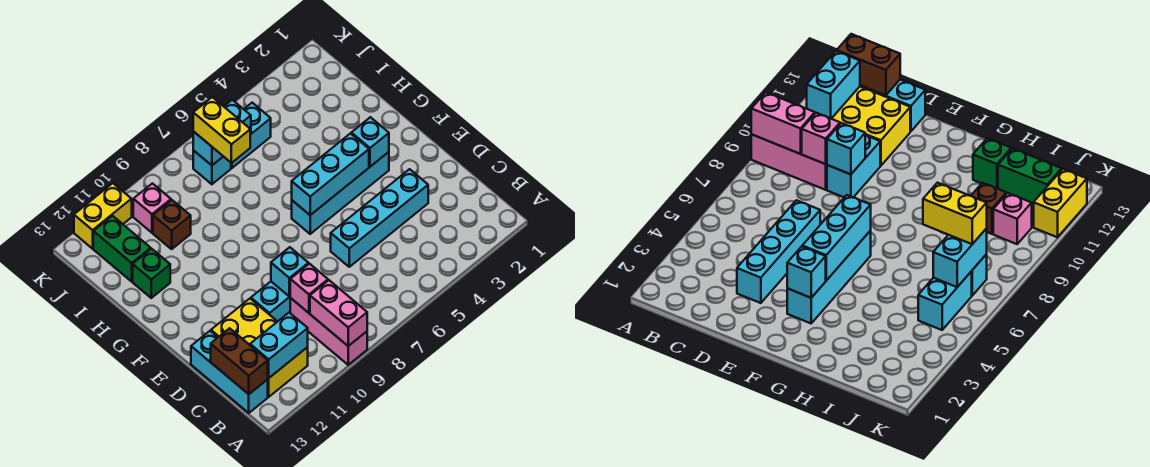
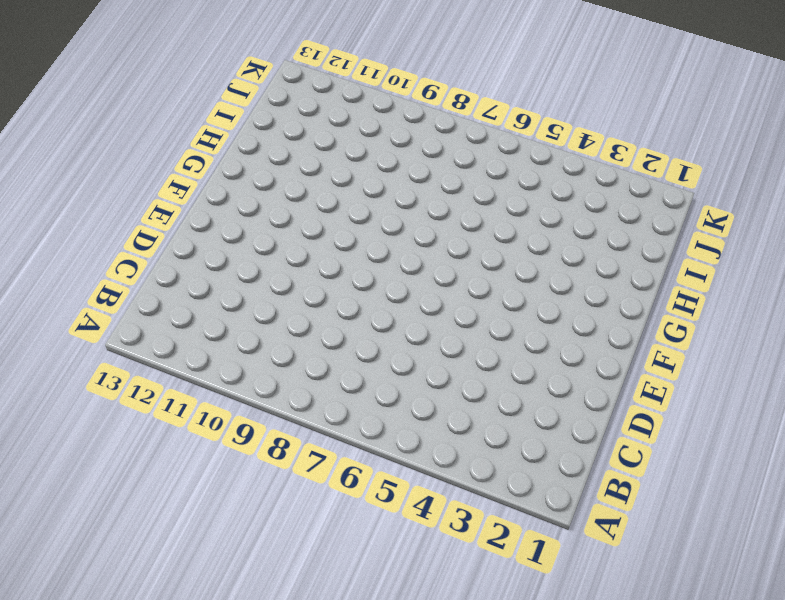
none -> pink 1x3 brick [290,298,367,365]
none -> yellow 2x3 brick [211,299,308,397]
none -> cyan 1x3 brick [191,331,268,413]

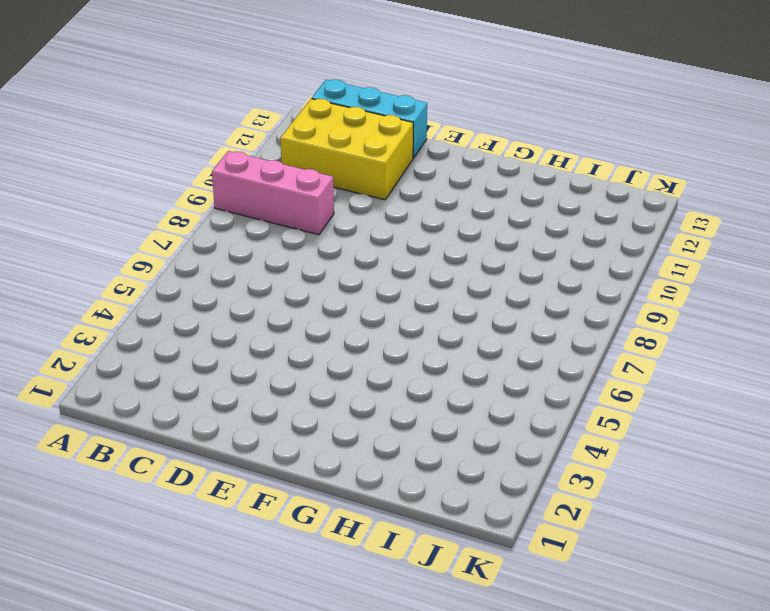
none -> cyan 1x4 brick [331,169,428,267]
none -> cyan 1x2 brick [251,282,290,321]
none -> cyan 1x4 brick [292,152,389,234]

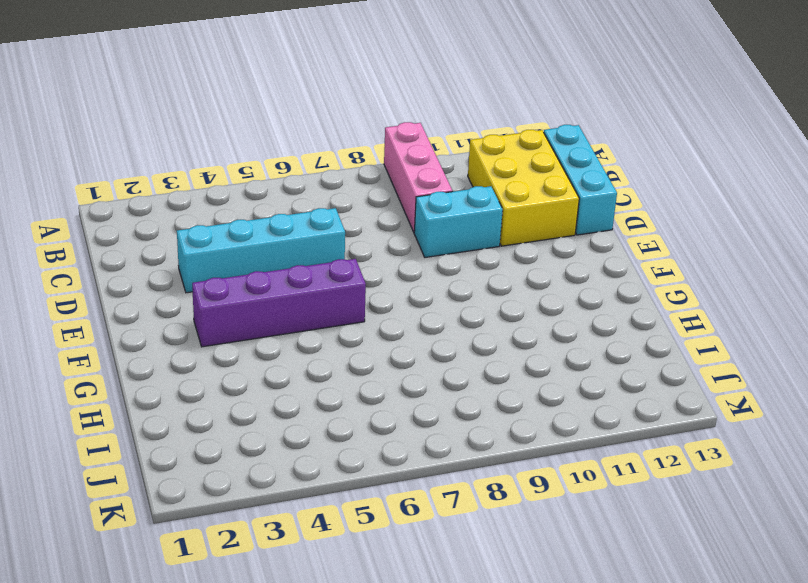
purple 1x4 brick [192,259,366,347] -> cyan 1x4 brick [292,152,389,234]
none -> green 1x1 brick [133,249,170,298]
none -> brown 1x1 brick [153,200,191,249]
none -> green 1x2 brick [93,216,151,281]

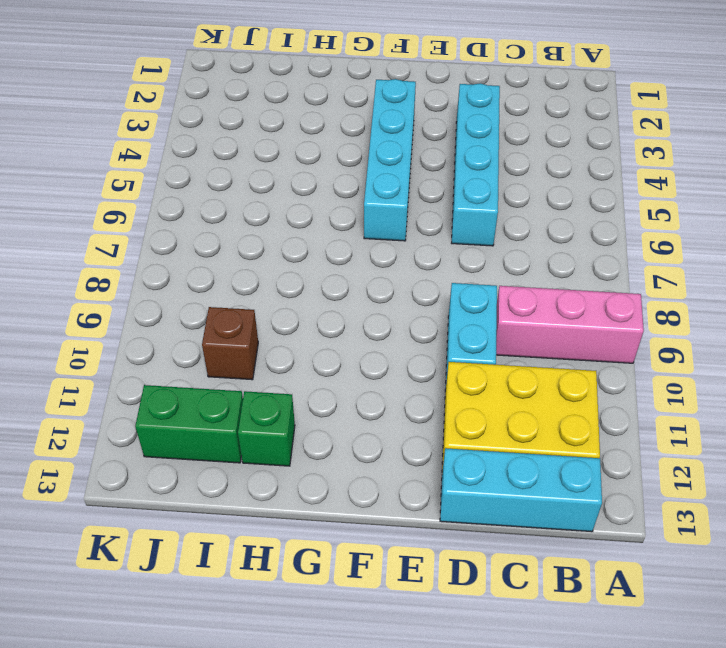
none -> cyan 1x2 brick [231,103,271,168]
none -> cyan 1x1 brick [193,150,231,184]
none -> pink 1x1 brick [133,183,171,233]

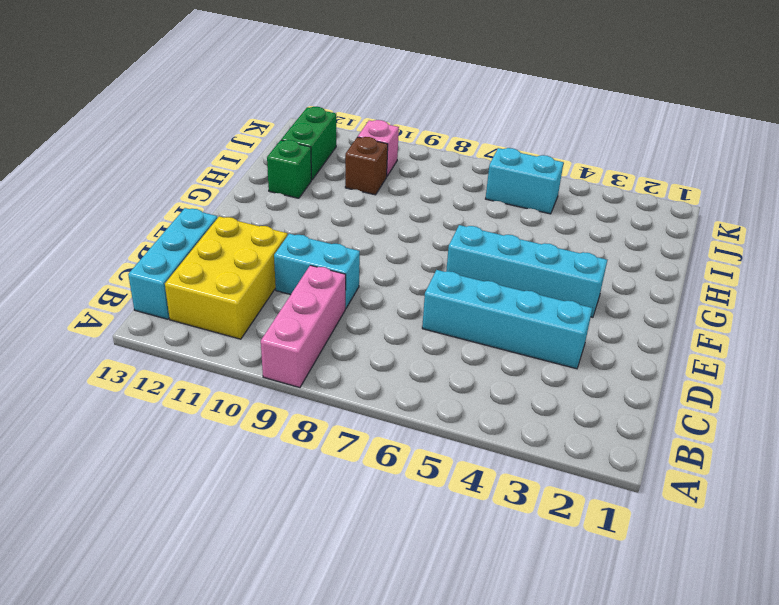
none -> cyan 1x1 brick [193,150,231,184]
none -> yellow 1x2 brick [74,183,132,249]
none -> pink 1x2 brick [310,280,367,346]

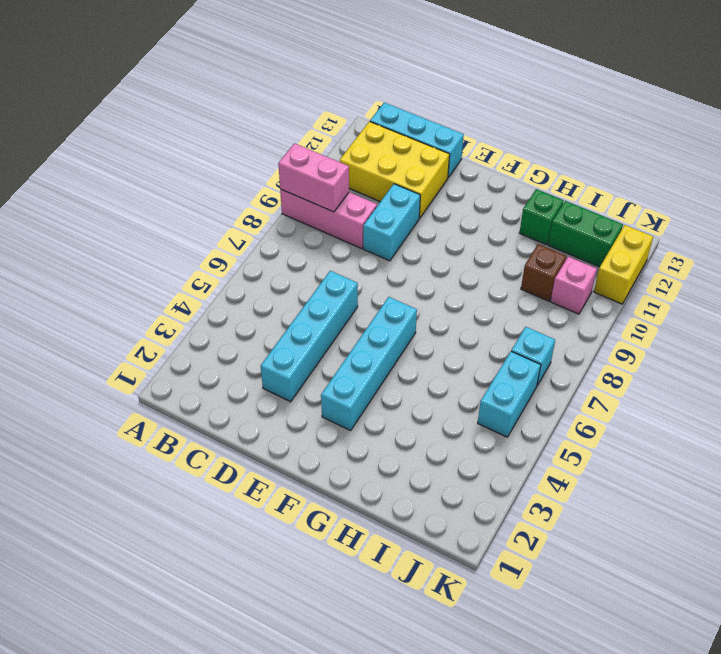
none -> cyan 1x2 brick [250,313,308,378]
none -> brown 1x2 brick [211,328,268,394]
none -> pink 1x1 brick [290,264,328,313]

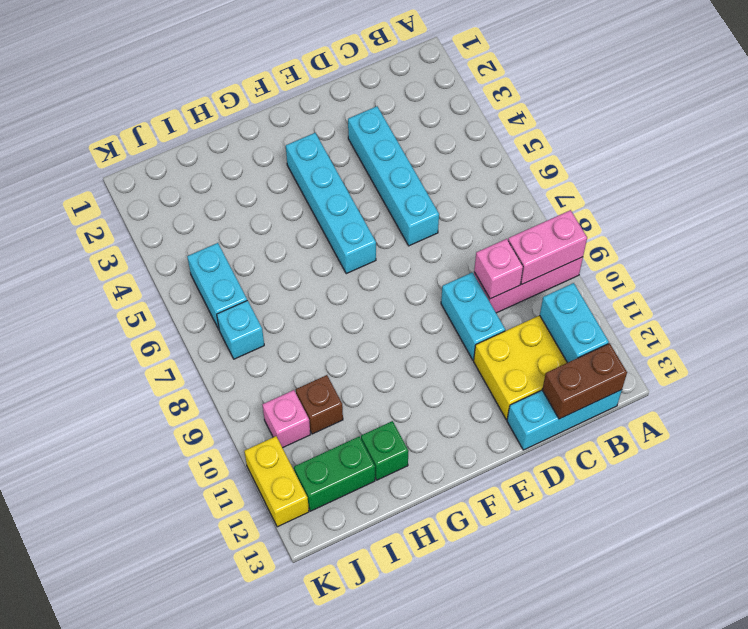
none -> cyan 1x1 brick [271,247,308,297]
none -> cyan 1x1 brick [351,117,389,167]
none -> cyan 1x3 brick [292,133,369,215]

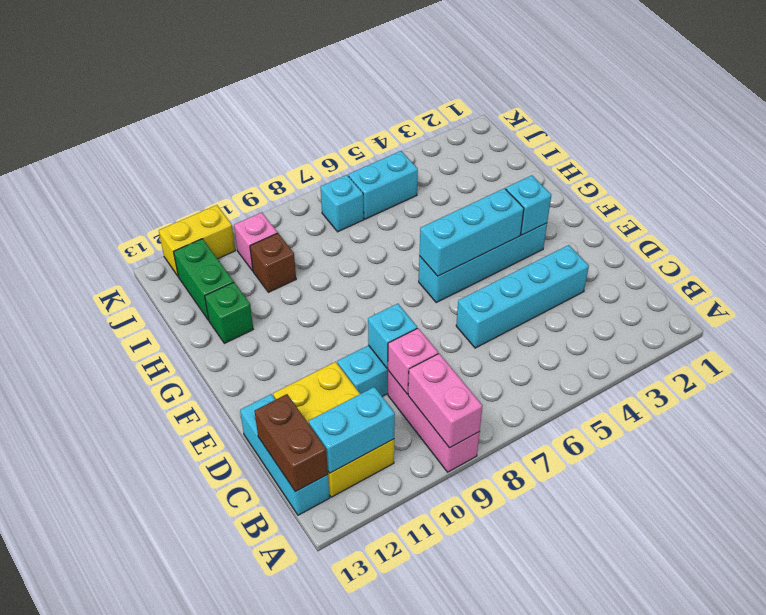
none -> cyan 1x2 brick [193,100,251,165]
none -> yellow 1x2 brick [193,97,250,163]

